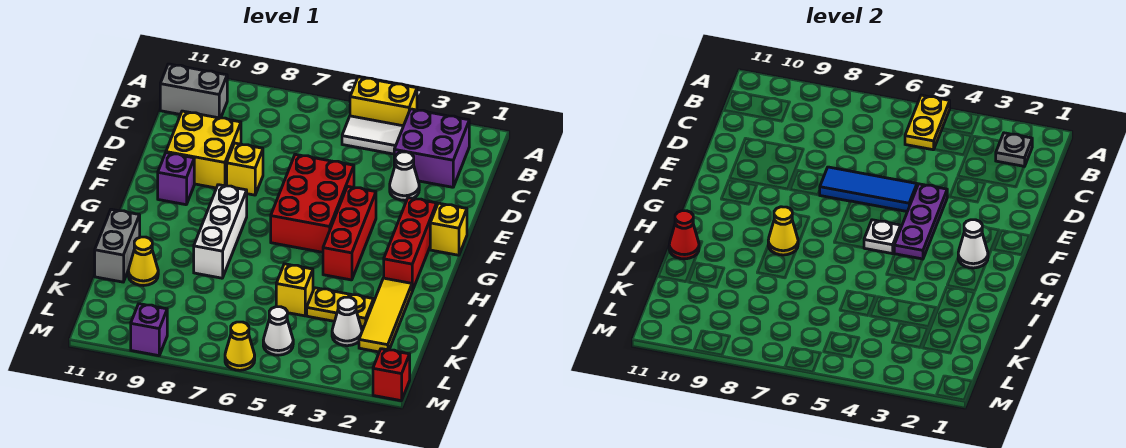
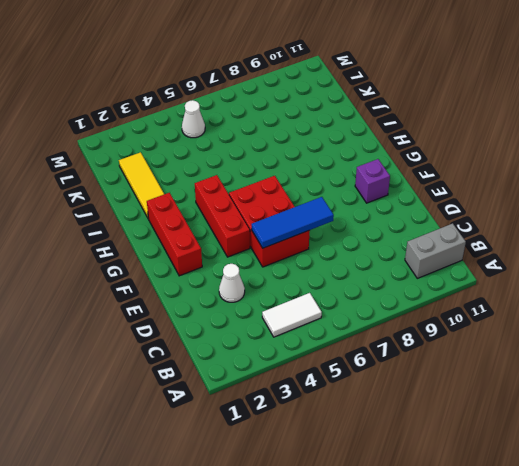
none -> yellow 1x2 brick [350,77,417,126]
none -> purple 2x2 brick [394,109,469,187]
none -> yellow 2x2 brick [166,111,241,188]
none -> yellow 1x1 brick [227,143,263,195]

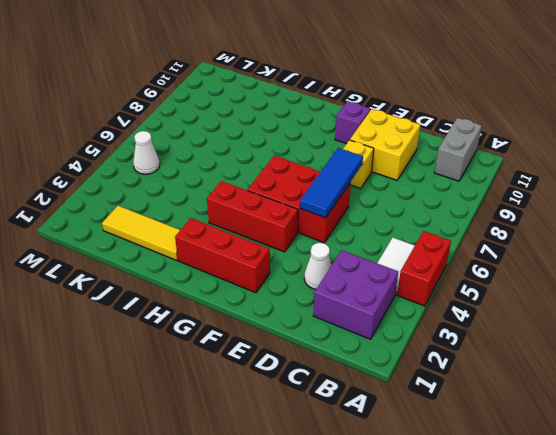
red 1x2 brick [397,231,451,306] -> yellow 1x2 brick [350,77,417,126]
none -> yellow 1x1 brick [430,203,467,255]
none -> white 1x3 brick [194,185,247,278]
none -> grey 1x2 brick [95,209,140,282]
none -> yellow 1x2 plate [307,288,374,327]

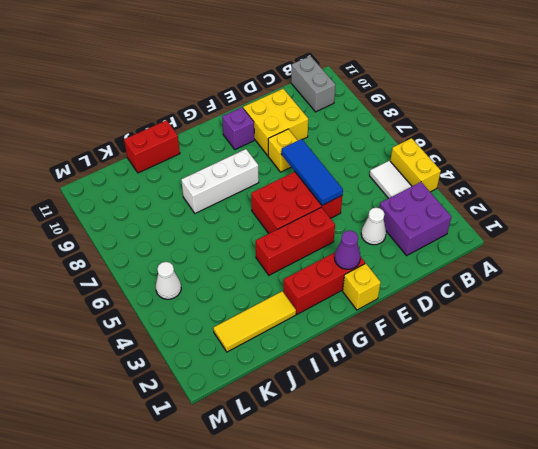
purple 1x1 cone [334,230,361,269] -> none
red 1x2 brick [124,120,180,173] -> grey 1x2 brick [95,209,140,282]
none -> yellow 1x2 plate [307,288,374,327]
none -> yellow 1x1 brick [276,264,313,316]
none -> yellow 1x1 cone [128,237,158,286]
none -> white 1x1 cone [332,297,362,346]

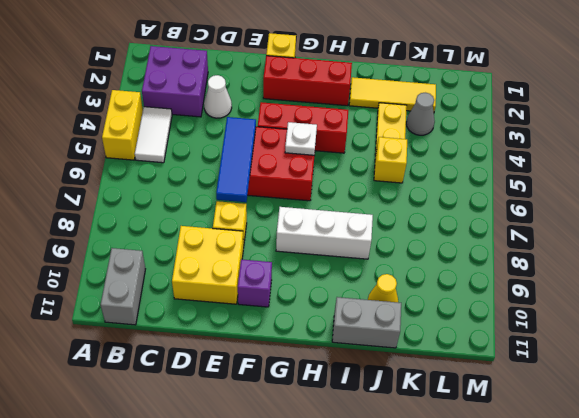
grey 1x1 cone [406,93,435,135] -> white 1x1 cone [332,297,362,346]
none -> white 1x1 cone [263,307,293,355]
none -> red 1x1 brick [373,349,410,401]
none -> yellow 1x1 cone [225,322,255,370]
none -> purple 1x1 brick [131,304,167,356]

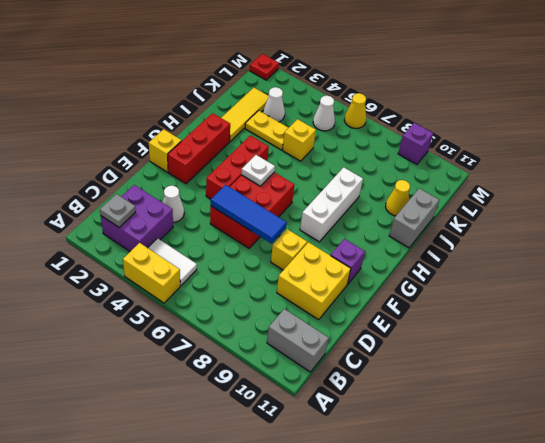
red 1x1 plate [250,54,279,80] -> red 1x1 brick [373,349,410,401]
none -> yellow 1x2 plate [905,95,950,150]
none -> purple 1x3 plate [894,184,947,259]
none -> white 1x1 cone [958,220,988,268]
none -> yellow 1x1 cone [768,207,798,255]

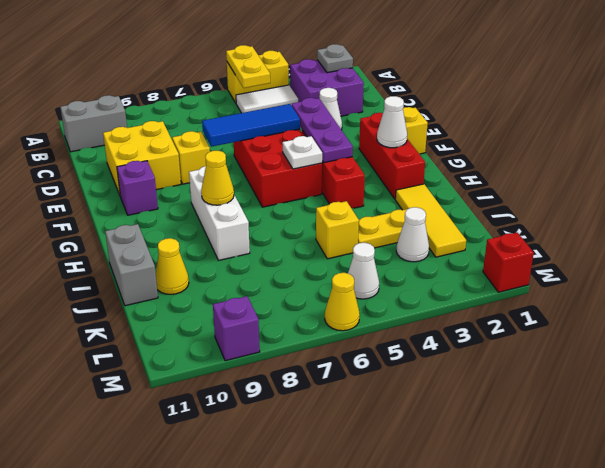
none -> red 1x1 cone [669,211,699,259]

